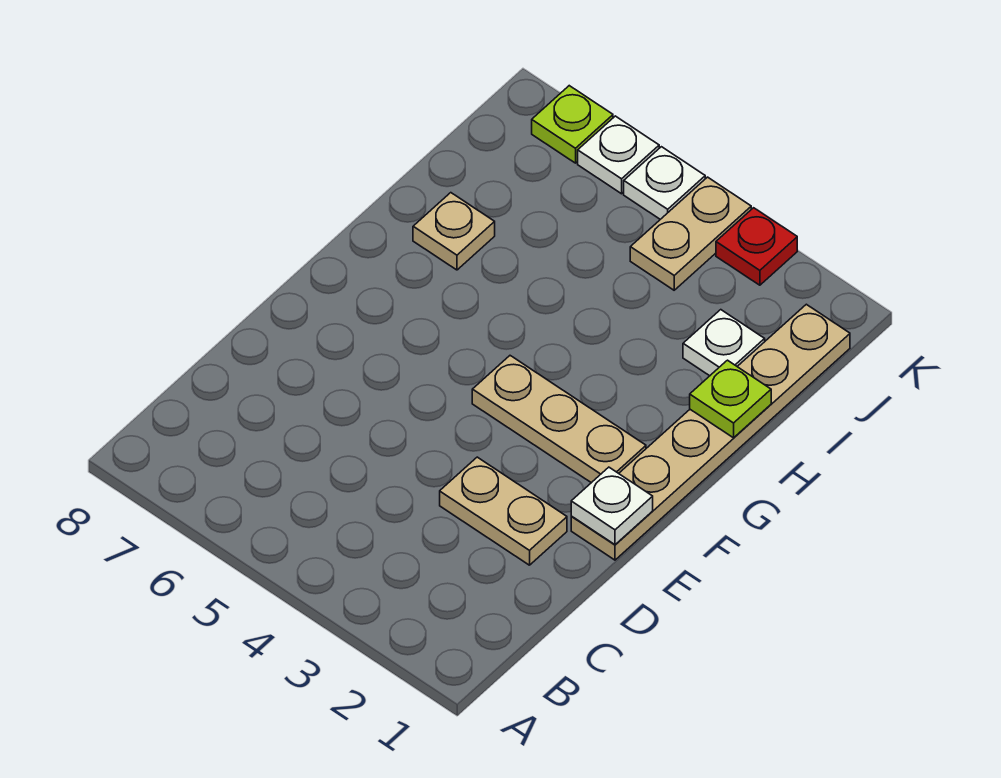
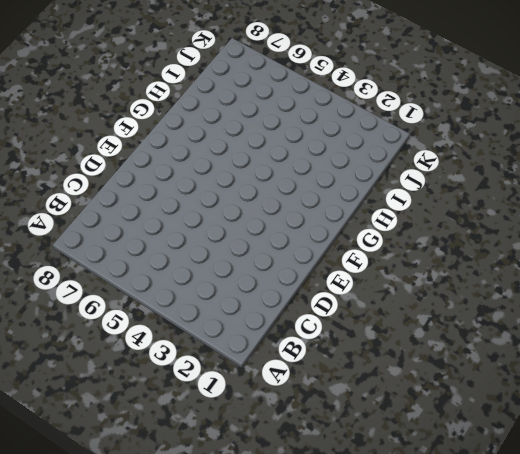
none -> tan 1x2 plate [440,457,567,565]
none -> tan 1x6 plate [571,304,850,560]
none -> tan 1x3 plate [472,356,646,483]

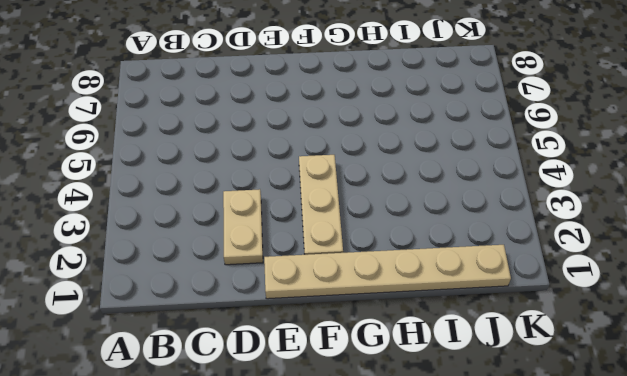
none -> tan 1x1 plate [413,193,495,270]
none -> white 1x1 plate [683,310,765,376]
none -> tan 1x2 plate [630,177,751,290]

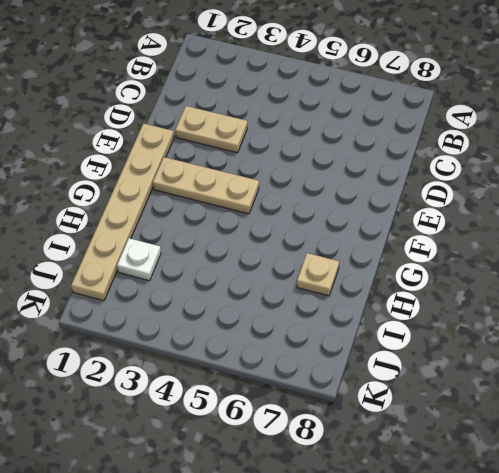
none -> tan 1x2 plate [630,177,751,290]
none -> red 1x1 plate [716,208,797,285]
none -> white 1x1 plate [624,147,705,219]

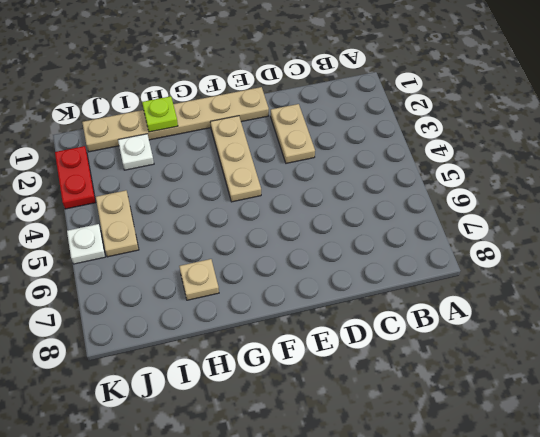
tan 1x2 plate [96,190,139,257] -> tan 1x2 plate turned to [630,177,751,290]
red 1x2 plate [55,146,96,209] -> red 1x1 plate [716,208,797,285]
none -> white 1x1 plate [578,116,659,194]
none -> lime 1x1 plate [532,86,613,163]
none -> white 1x1 plate [571,467,653,545]

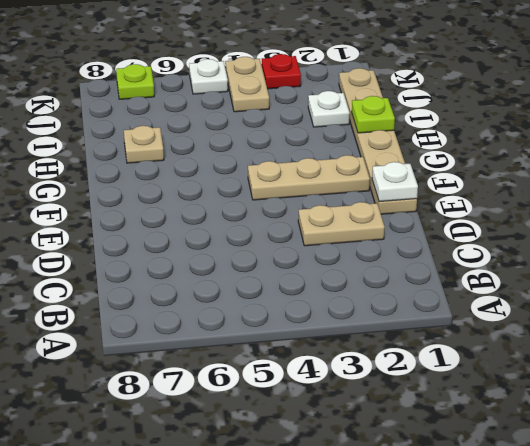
none -> white 1x1 plate [578,116,659,194]

